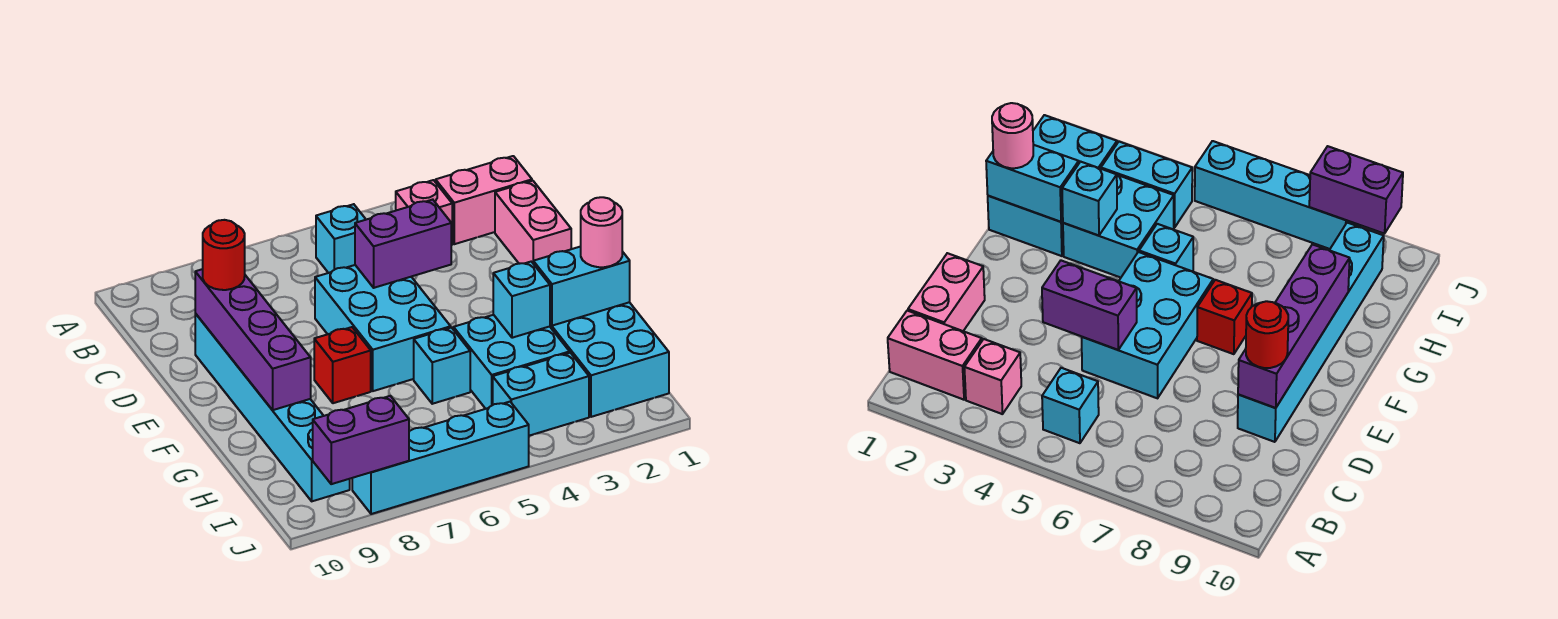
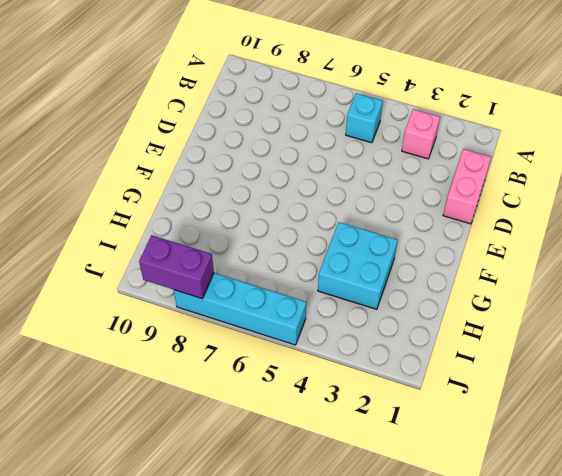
none -> pink 1x2 brick [436,156,532,244]
none -> cyan 2x3 brick [315,265,451,391]
none -> cyan 1x6 brick [195,314,350,501]

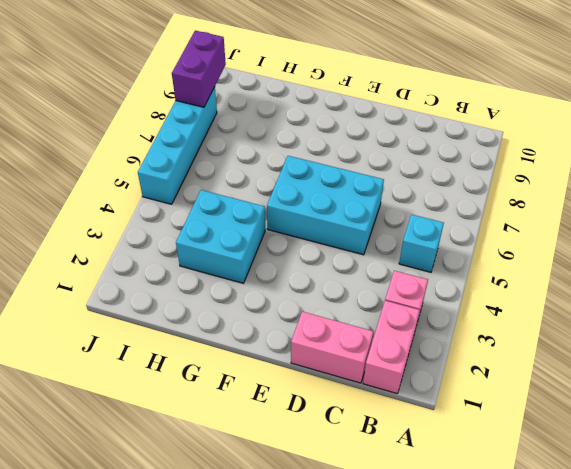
none -> cyan 1x6 brick [195,314,350,501]
none -> red 1x1 brick [314,327,371,403]
none -> cyan 2x3 brick [550,302,669,417]

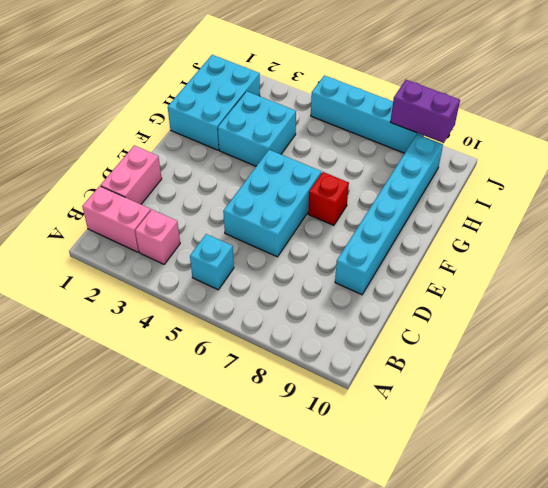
none -> cyan 1x1 brick [414,328,470,404]
none -> cyan 1x2 brick [493,353,589,436]
none -> purple 1x2 brick [355,200,451,288]

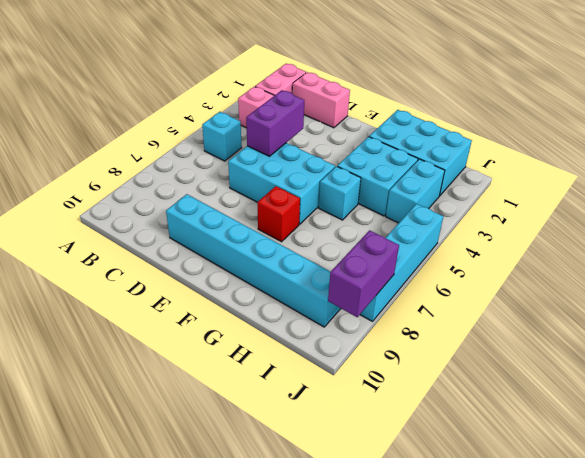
none -> purple 1x4 brick [195,269,311,410]
none -> cyan 1x2 brick [533,247,630,326]
none -> cyan 1x1 brick [493,262,550,338]

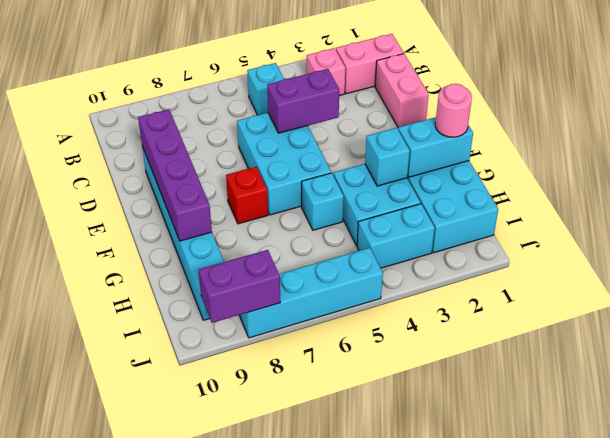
none -> red 1x1 round brick [203,220,245,290]

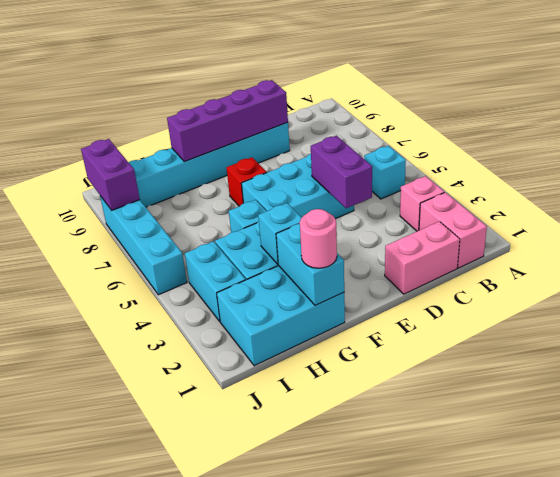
none -> red 1x1 round brick [203,220,245,290]

